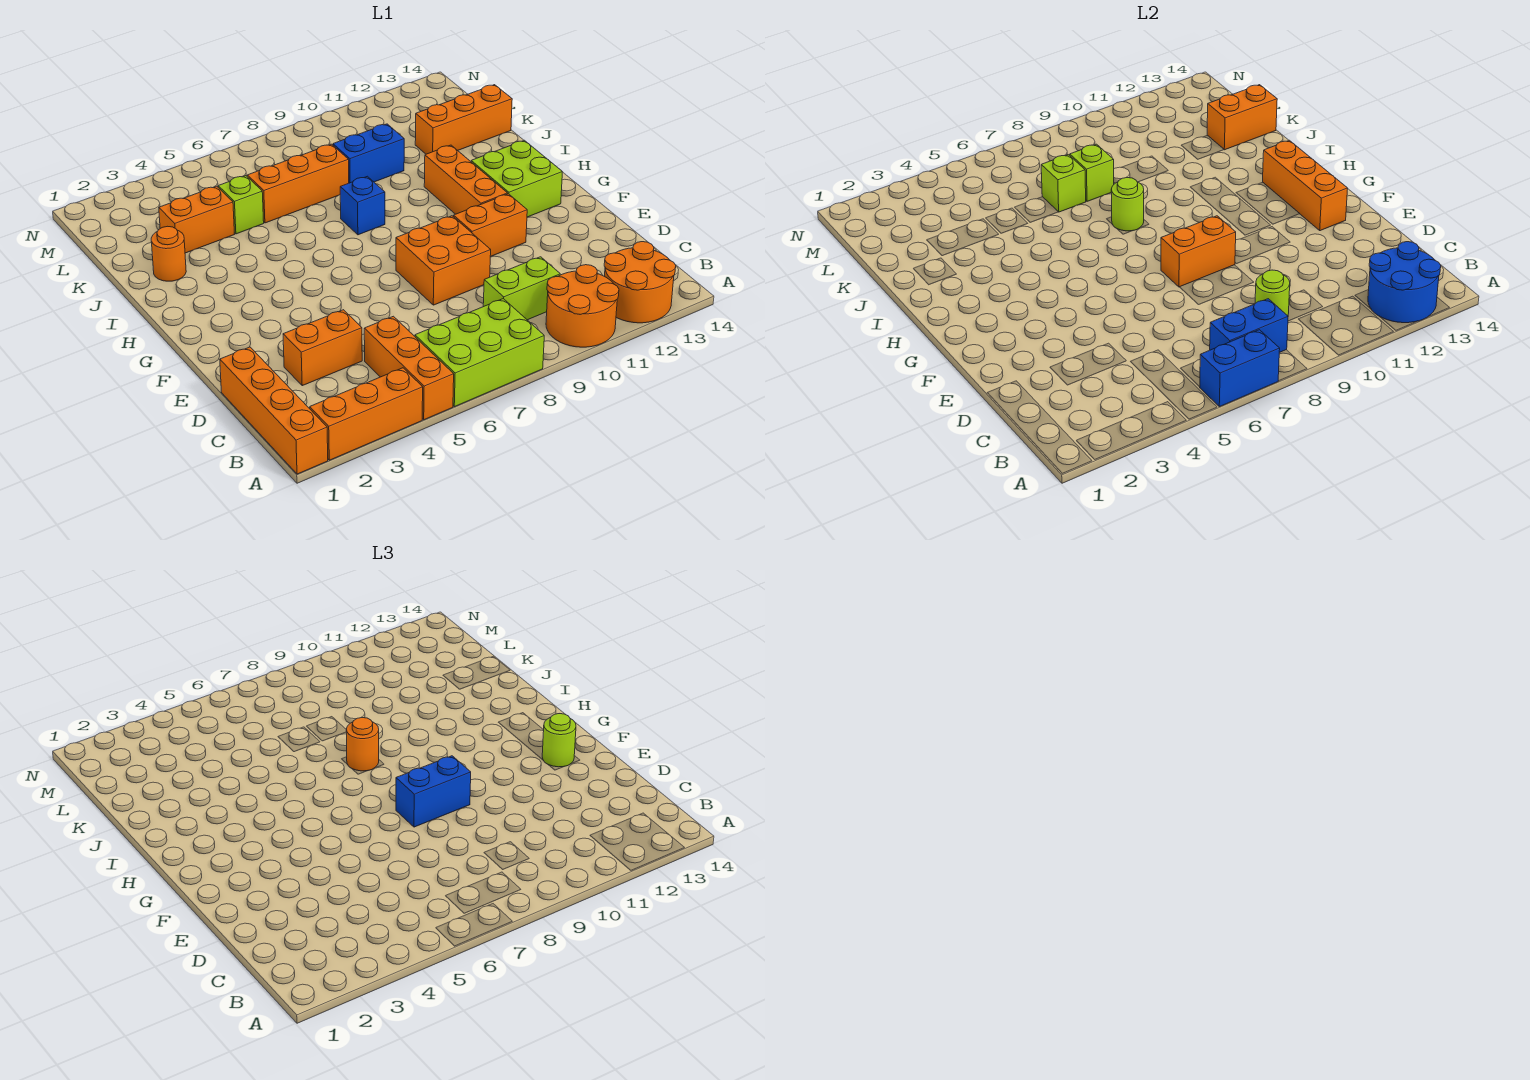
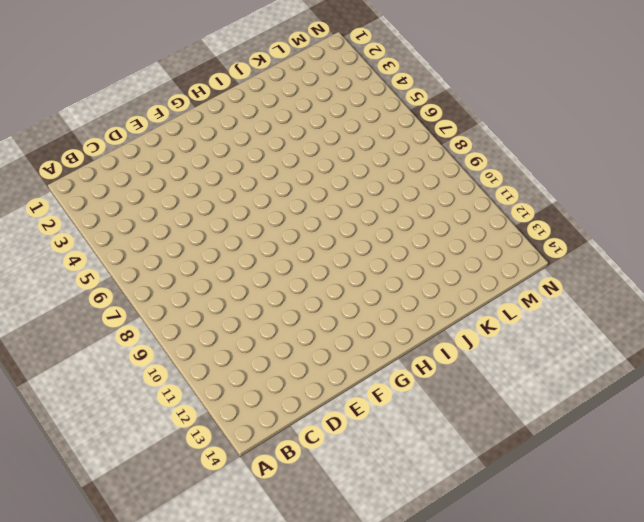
none -> orange 1x4 brick [220,347,328,474]
none -> orange 1x3 brick [310,368,423,460]
none -> orange 1x3 brick [364,316,454,420]
none -> lime 2x3 brick [415,299,544,407]

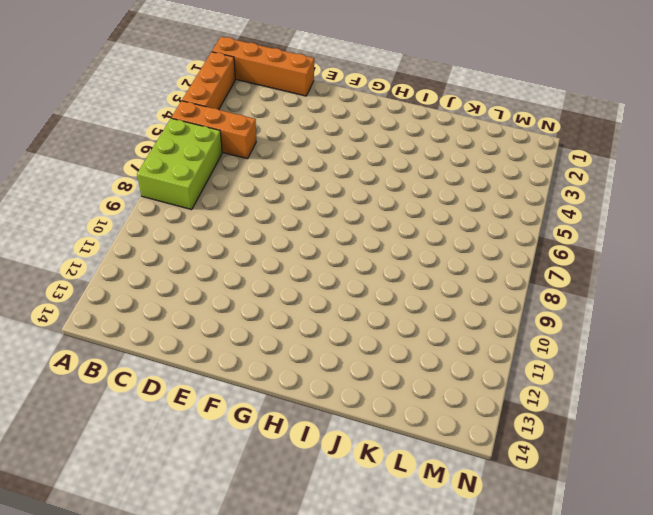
none -> orange 2x2 round brick [546,265,619,347]
none -> orange 2x2 round brick [604,242,676,323]
none -> lime 1x2 brick [483,257,560,320]
none -> orange 1x2 brick [283,310,362,386]

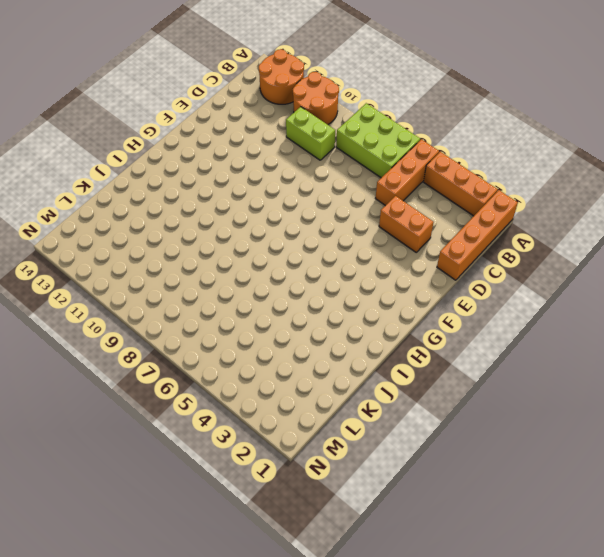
none -> orange 2x2 brick [396,216,491,305]
none -> orange 1x2 brick [454,194,527,257]
none -> orange 1x3 brick [424,145,508,214]
none -> lime 2x2 brick [471,140,562,217]

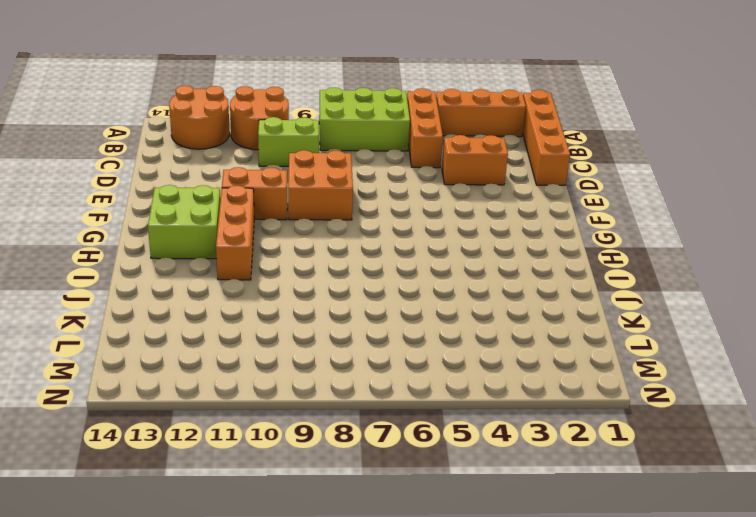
none -> blue 1x1 brick [340,176,385,235]
none -> orange 1x1 round brick [151,226,186,281]
none -> orange 1x2 brick [159,186,234,253]
none -> lime 1x1 brick [218,176,264,234]

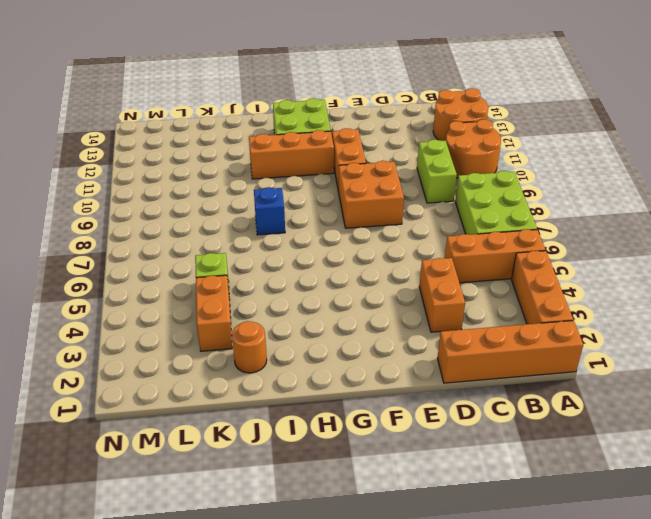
none -> orange 1x3 brick [247,144,349,223]
none -> blue 1x2 brick [333,124,404,183]
none -> orange 1x3 brick [415,85,512,154]
none -> blue 1x2 brick [1200,330,1280,407]

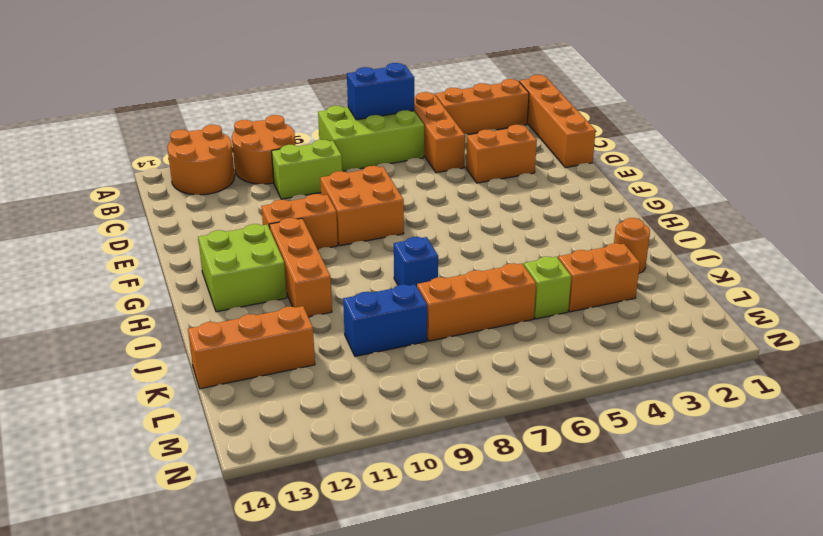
none -> blue 2x2 round brick [1368,242,1441,323]
none -> blue 1x2 brick [1210,299,1288,353]
none -> lime 1x1 round brick [1255,270,1290,316]
none -> orange 1x2 brick [1161,216,1236,287]

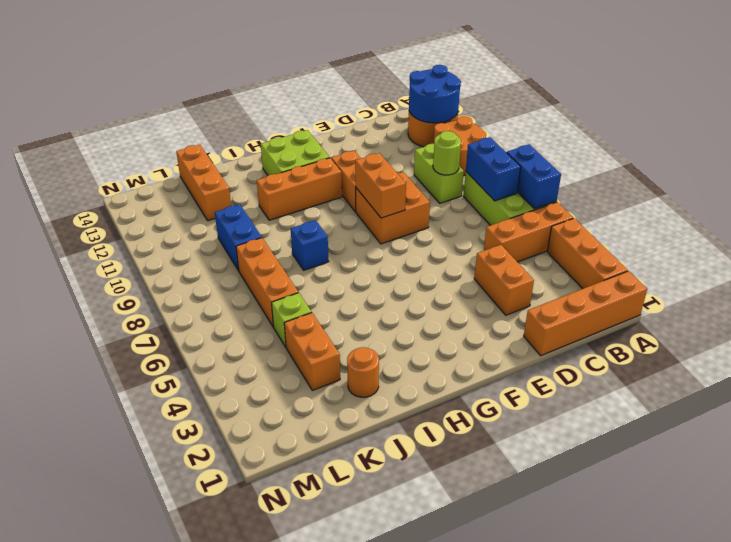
none -> orange 1x3 brick [1263,140,1348,231]
none -> lime 1x1 round brick [1111,178,1144,231]
none -> lime 1x1 brick [1041,155,1086,212]
none -> lime 1x1 brick [1070,144,1114,201]

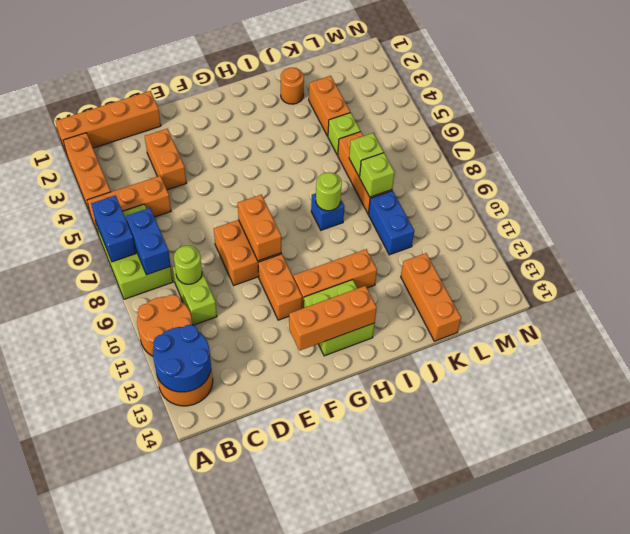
none -> orange 1x2 brick [1207,85,1277,150]
none -> blue 1x2 brick [396,756,471,827]
none -> lime 1x1 round brick [542,714,576,767]
none -> orange 1x1 round brick [346,718,379,771]

